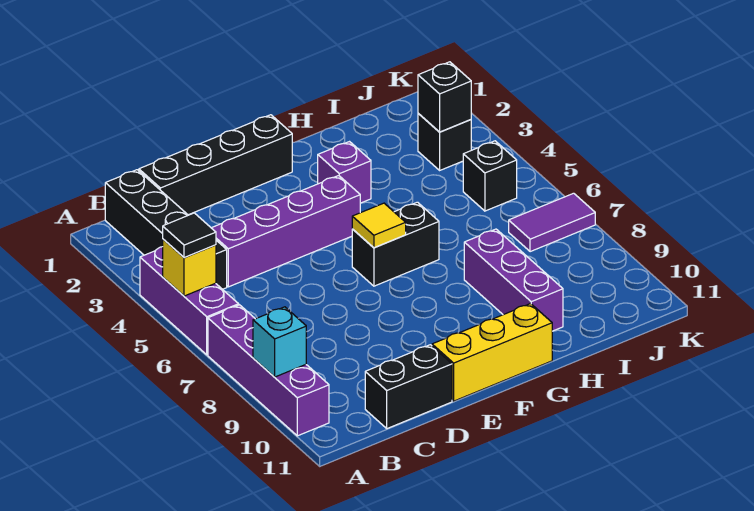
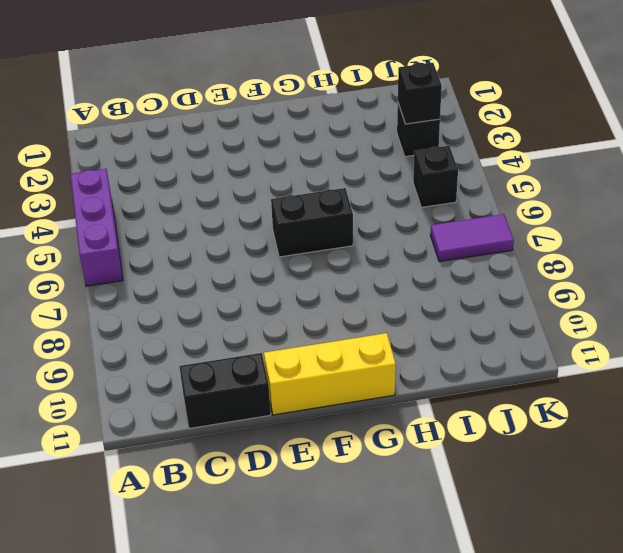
none -> purple 1x4 brick [208,305,329,436]
none -> black 1x4 brick [105,170,227,289]
none -> black 1x4 brick [139,115,292,215]

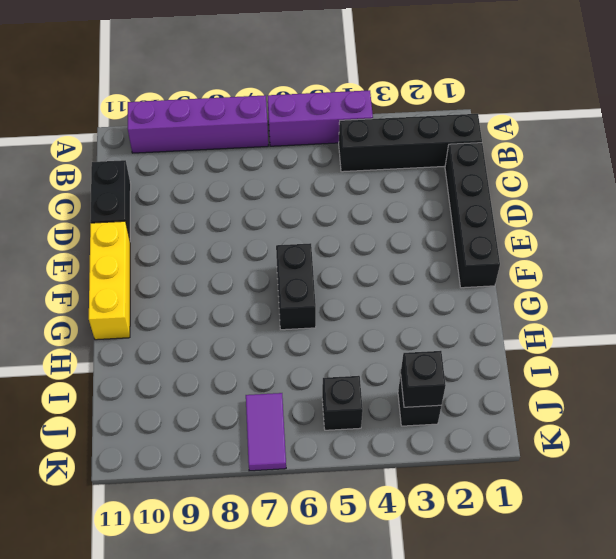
none -> purple 1x4 brick [212,176,360,287]
none -> purple 1x1 brick [318,142,371,203]
none -> purple 1x3 brick [464,229,563,331]

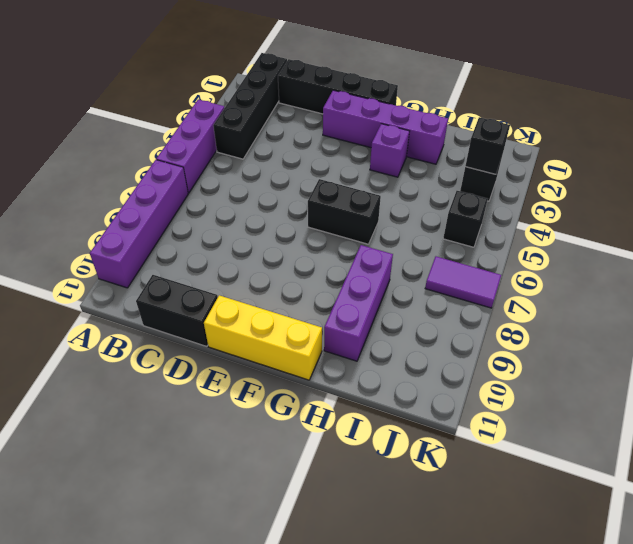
purple 1x4 brick [323,90,448,164] -> purple 1x4 brick moved to [212,176,360,287]
none -> yellow 1x1 brick [163,239,216,296]
none -> cyan 1x1 brick [253,307,306,377]
none -> yellow 1x1 tile [352,203,406,248]

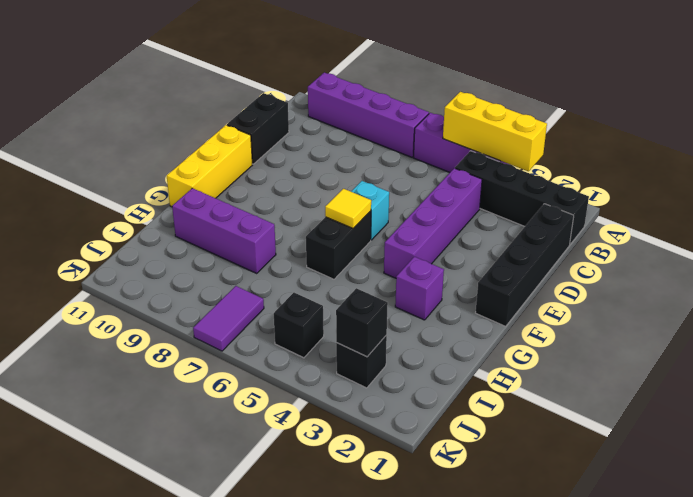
yellow 1x3 brick [443,92,547,171] -> yellow 1x1 brick [163,239,216,296]
cyan 1x1 brick [351,181,389,240] -> cyan 1x1 brick moved to [253,307,306,377]
none -> black 1x1 tile [163,213,216,258]

